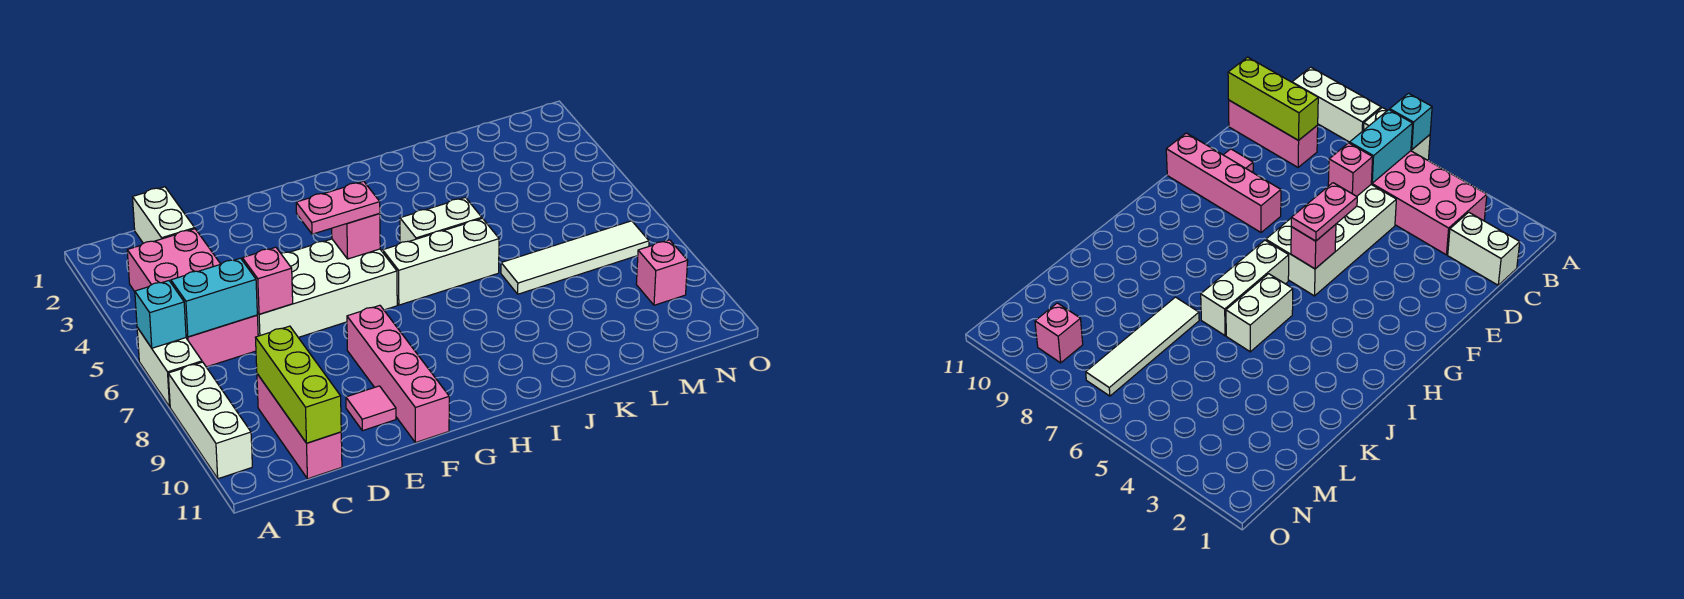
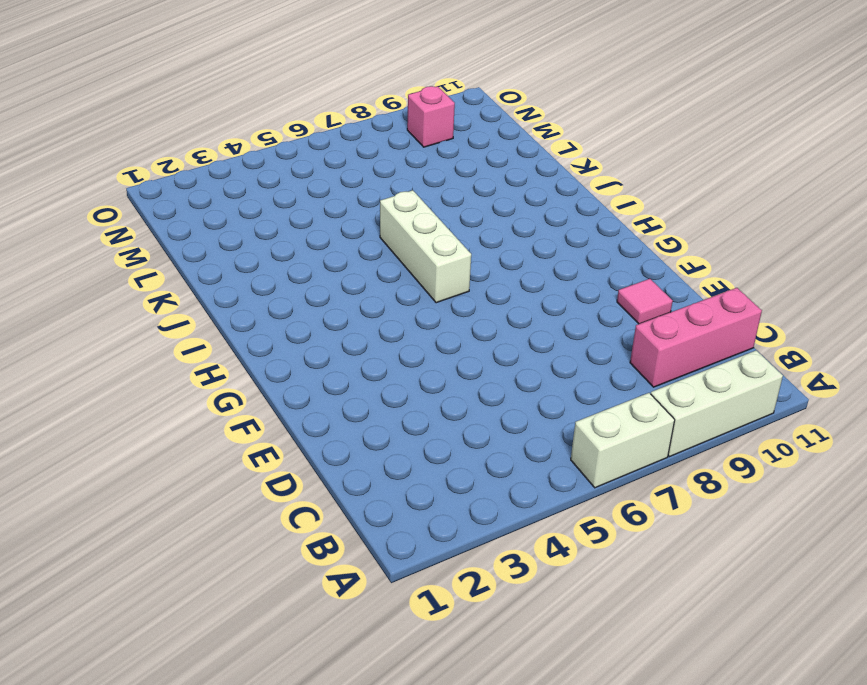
none -> pink 2x4 brick [127,229,258,367]
none -> white 1x2 brick [133,187,195,243]
none -> white 2x4 brick [257,239,397,337]

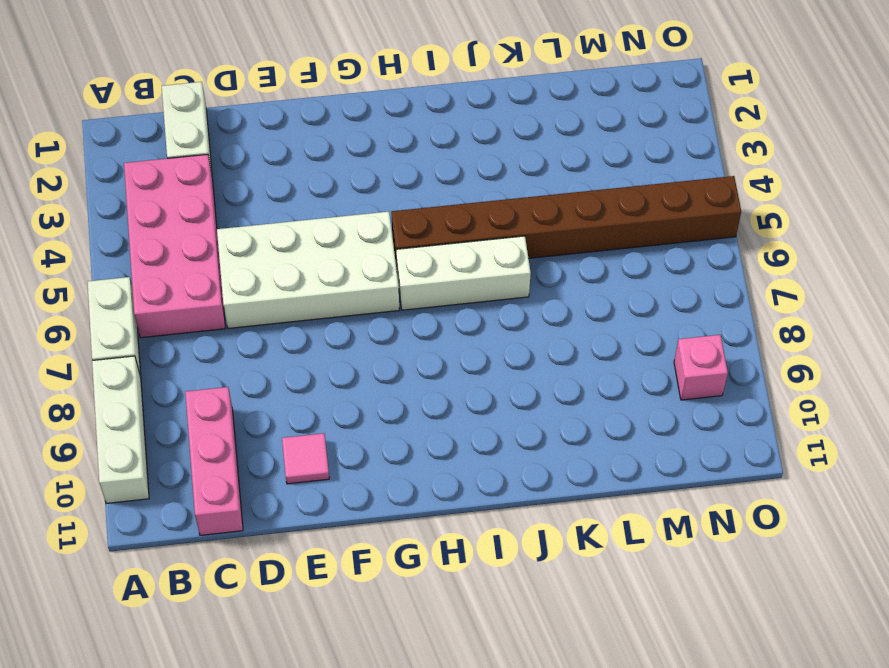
brown 1x8 brick [391,176,741,269] -> white 1x2 brick [400,197,482,243]
none -> pink 1x4 brick [347,305,449,443]
none -> white 1x4 tile [501,221,649,294]
none -> cyan 1x1 brick [135,281,186,348]

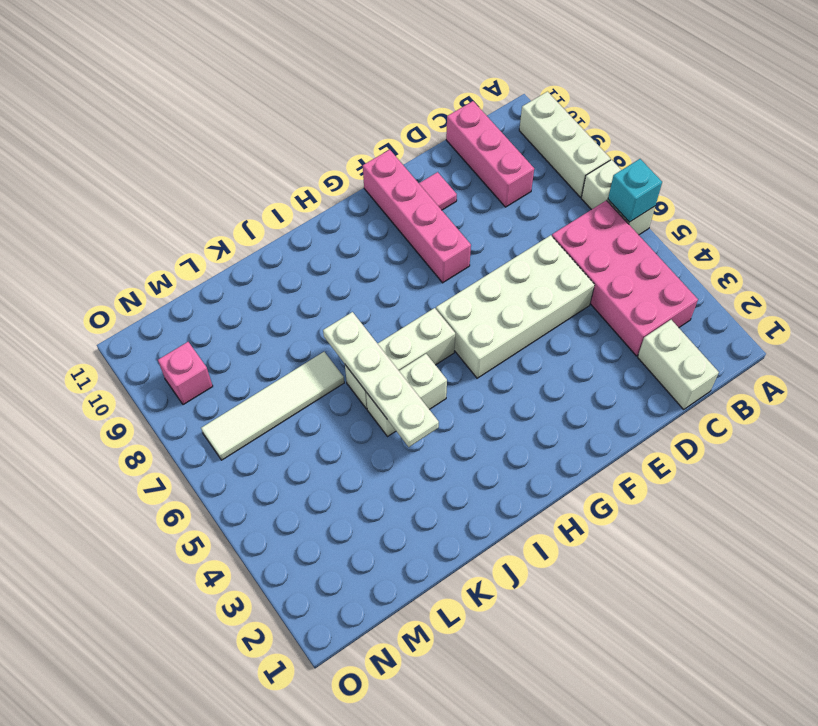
white 1x4 plate [323,312,439,447] -> none
none -> cyan 1x2 brick [171,258,258,337]
none -> lime 1x3 brick [256,326,341,443]
none -> pink 1x1 brick [242,247,293,314]

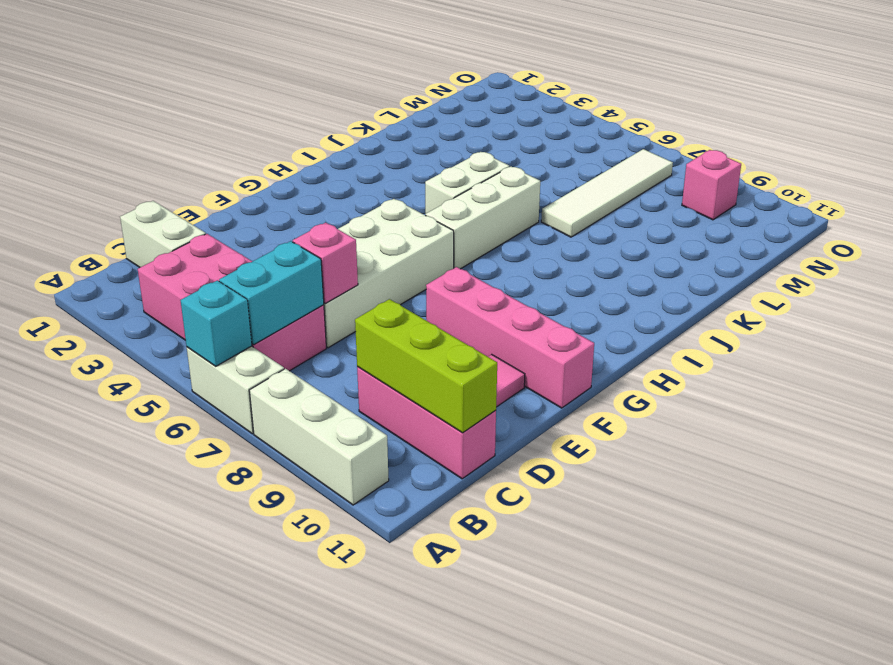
none -> pink 1x1 brick [332,213,380,259]
none -> pink 1x2 plate [296,181,380,234]

